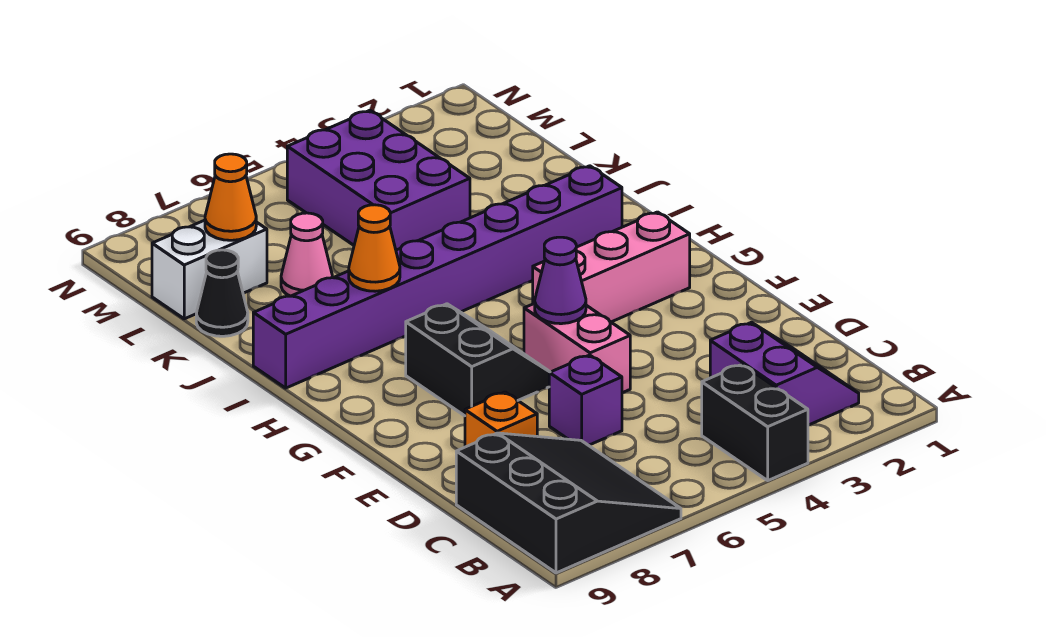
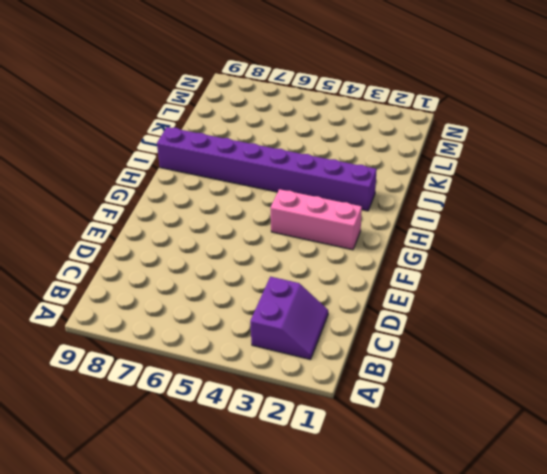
none -> black 1x2 brick [702,364,808,480]
none -> black 3x3 slope [456,433,681,573]
none -> purple 1x1 brick [549,355,622,445]

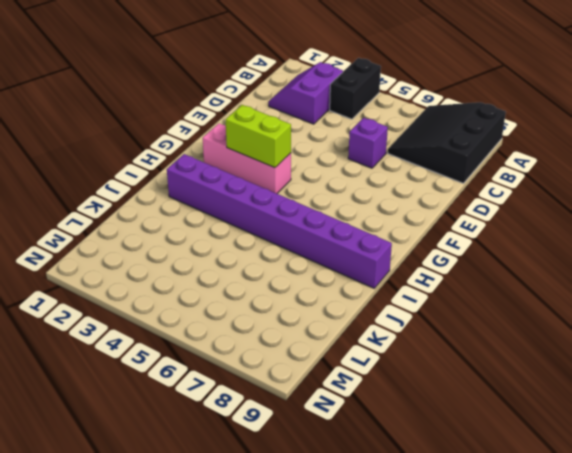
lime 1x2 brick [226,105,291,168] -> none
none -> orange 1x1 brick [465,392,537,447]
none -> pink 1x2 brick [524,303,630,393]
none -> black 2x2 slope [406,304,550,416]

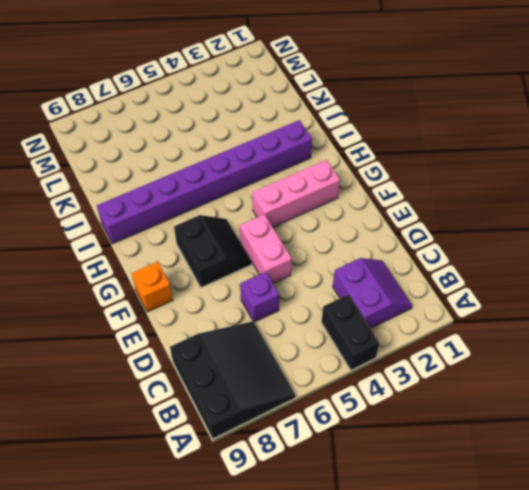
orange 1x1 brick [132,262,173,312] -> orange 1x1 brick moved to [465,392,537,447]
none -> purple 2x3 brick [287,110,470,250]
none -> pink 1x1 cone [281,213,332,296]
none -> black 1x1 cone [196,250,248,336]

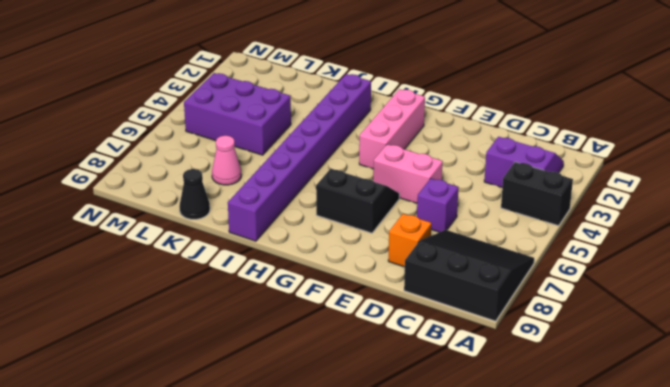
none -> white 1x2 brick [152,220,267,319]
none -> purple 1x1 cone [535,237,586,324]
none -> orange 1x1 cone [349,205,400,291]

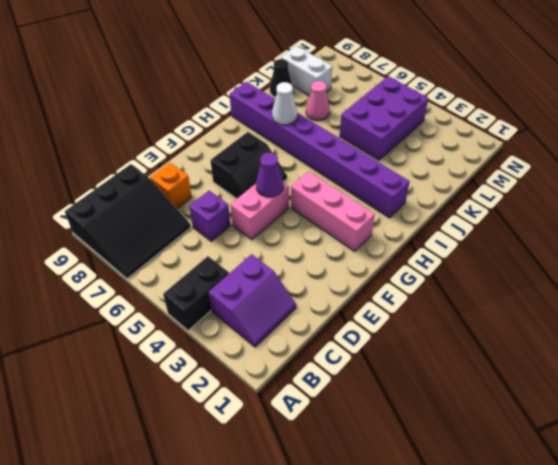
white 1x1 cone [272,82,297,125] -> orange 1x1 cone [349,205,400,291]
none -> orange 1x1 cone [205,154,256,240]

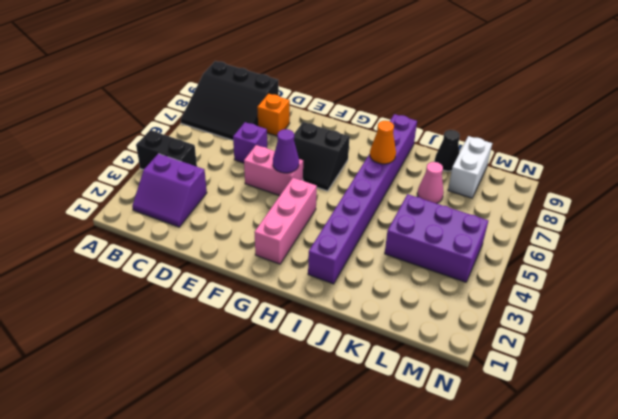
none -> orange 1x1 cone [205,154,256,240]

